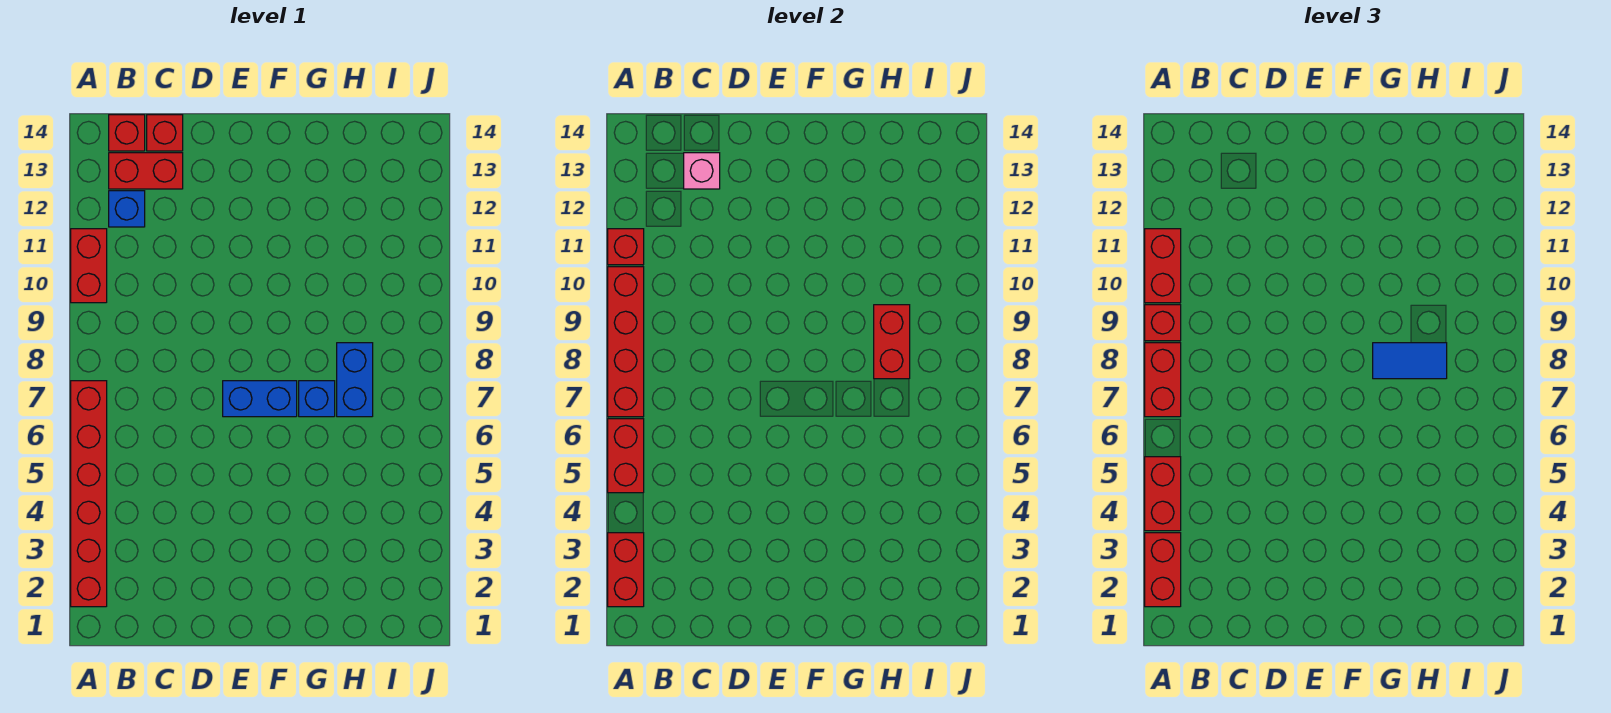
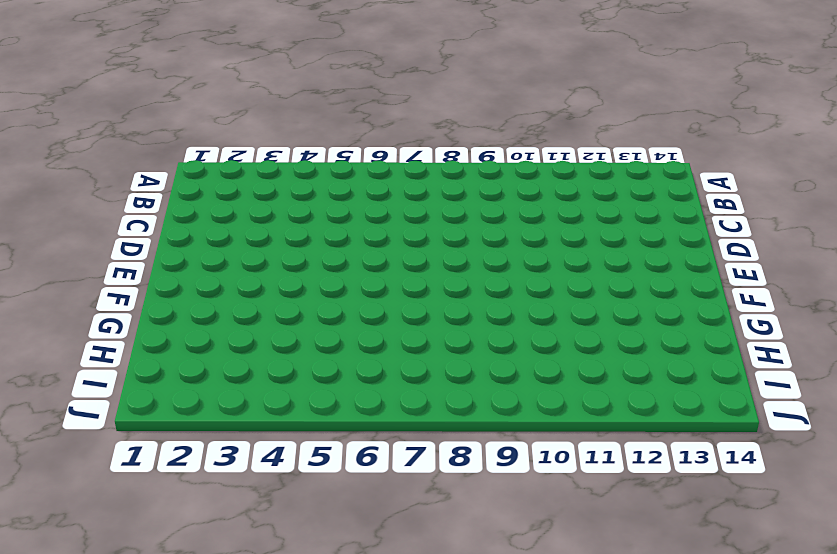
none -> red 1x6 brick [71,381,107,607]
none -> red 1x2 brick [71,229,107,303]
none -> blue 1x1 brick [109,191,145,227]

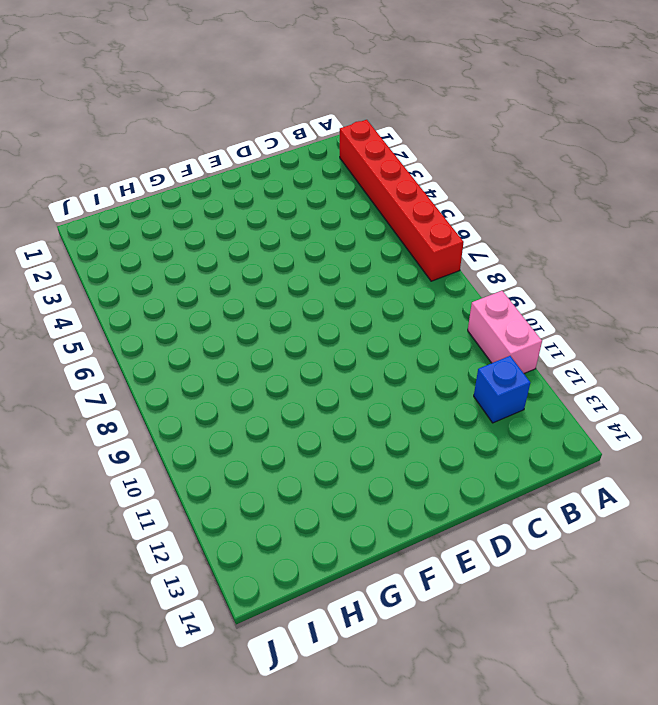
pink 1x2 brick [468,291,542,373] -> red 1x2 brick [71,229,107,303]
none -> red 1x2 brick [109,153,183,189]
none -> red 1x1 brick [109,115,145,151]
none -> red 1x1 brick [147,115,183,151]

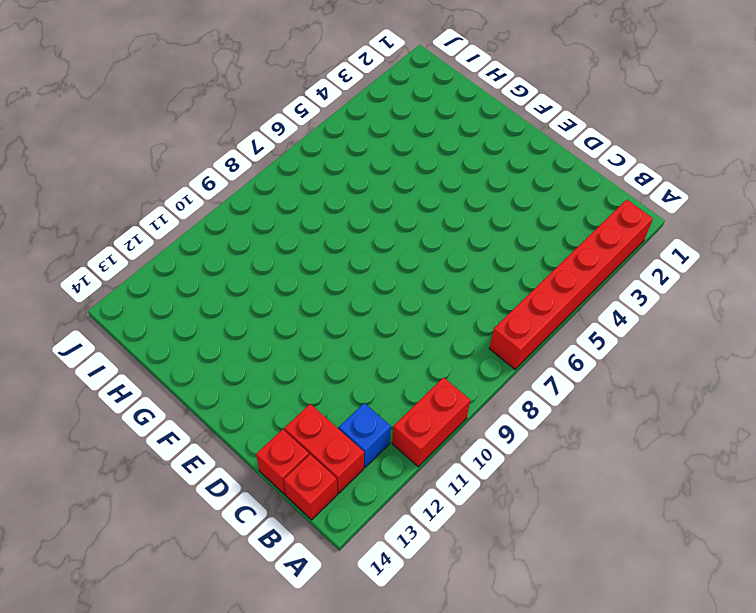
none -> blue 1x2 brick [223,381,297,417]
none -> blue 1x1 brick [299,381,335,417]
none -> blue 1x2 brick [337,343,373,417]

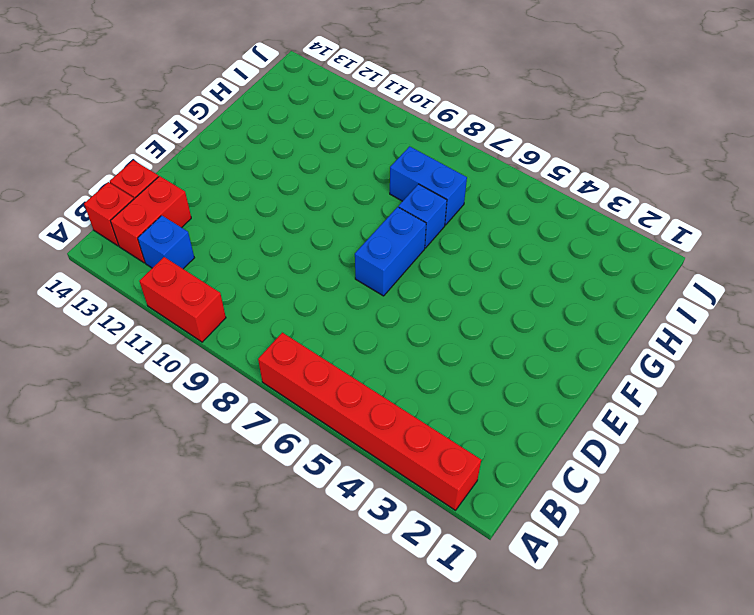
none -> red 1x2 brick [608,533,644,607]
none -> red 1x2 brick [608,419,644,493]
none -> red 1x4 brick [608,267,644,417]

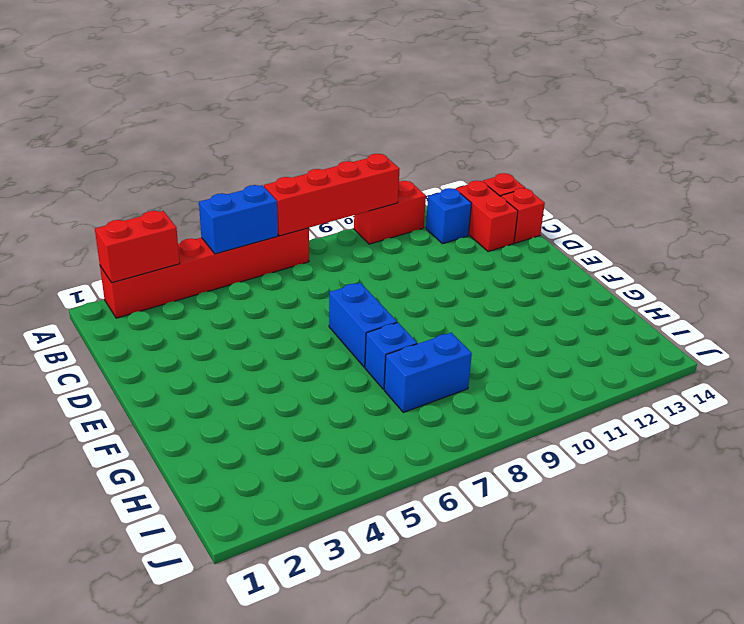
blue 1x2 brick [199,185,278,254] -> red 1x2 brick [608,419,644,493]
none -> red 1x1 brick [608,229,644,265]
none -> pink 1x1 brick [684,153,720,189]
none -> red 1x2 brick [874,305,910,379]

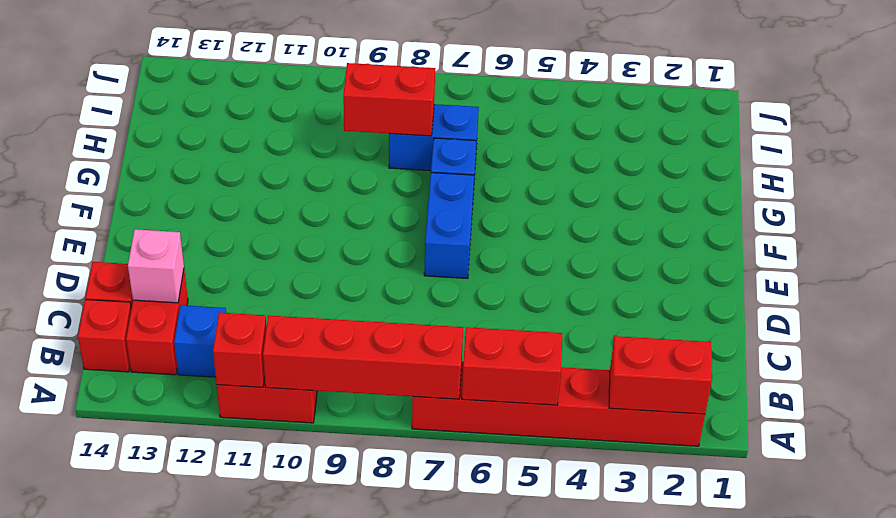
none -> red 1x2 brick [1145,533,1181,607]
none -> red 1x2 brick [1145,457,1181,531]
none -> red 1x2 brick [1145,343,1181,417]

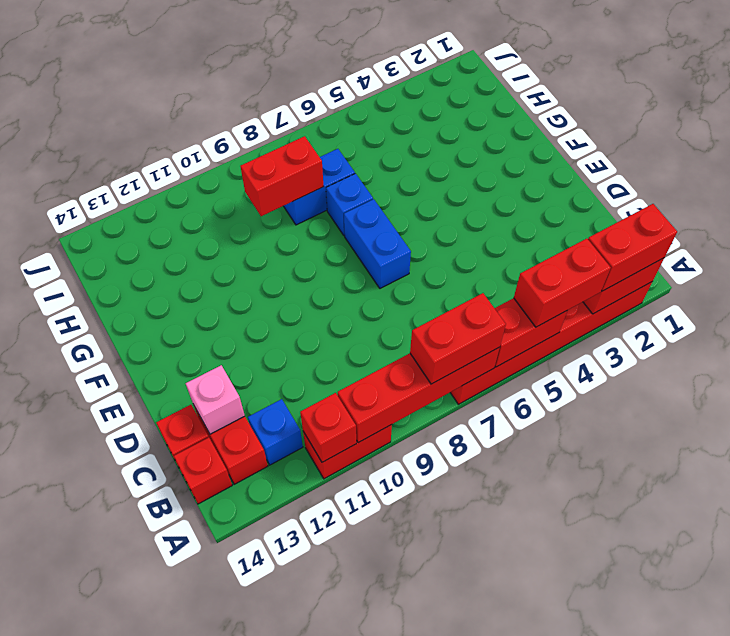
none -> red 1x1 brick [1145,305,1181,341]
none -> red 1x2 brick [1145,229,1181,303]
none -> blue 1x2 tile [1373,343,1447,379]

